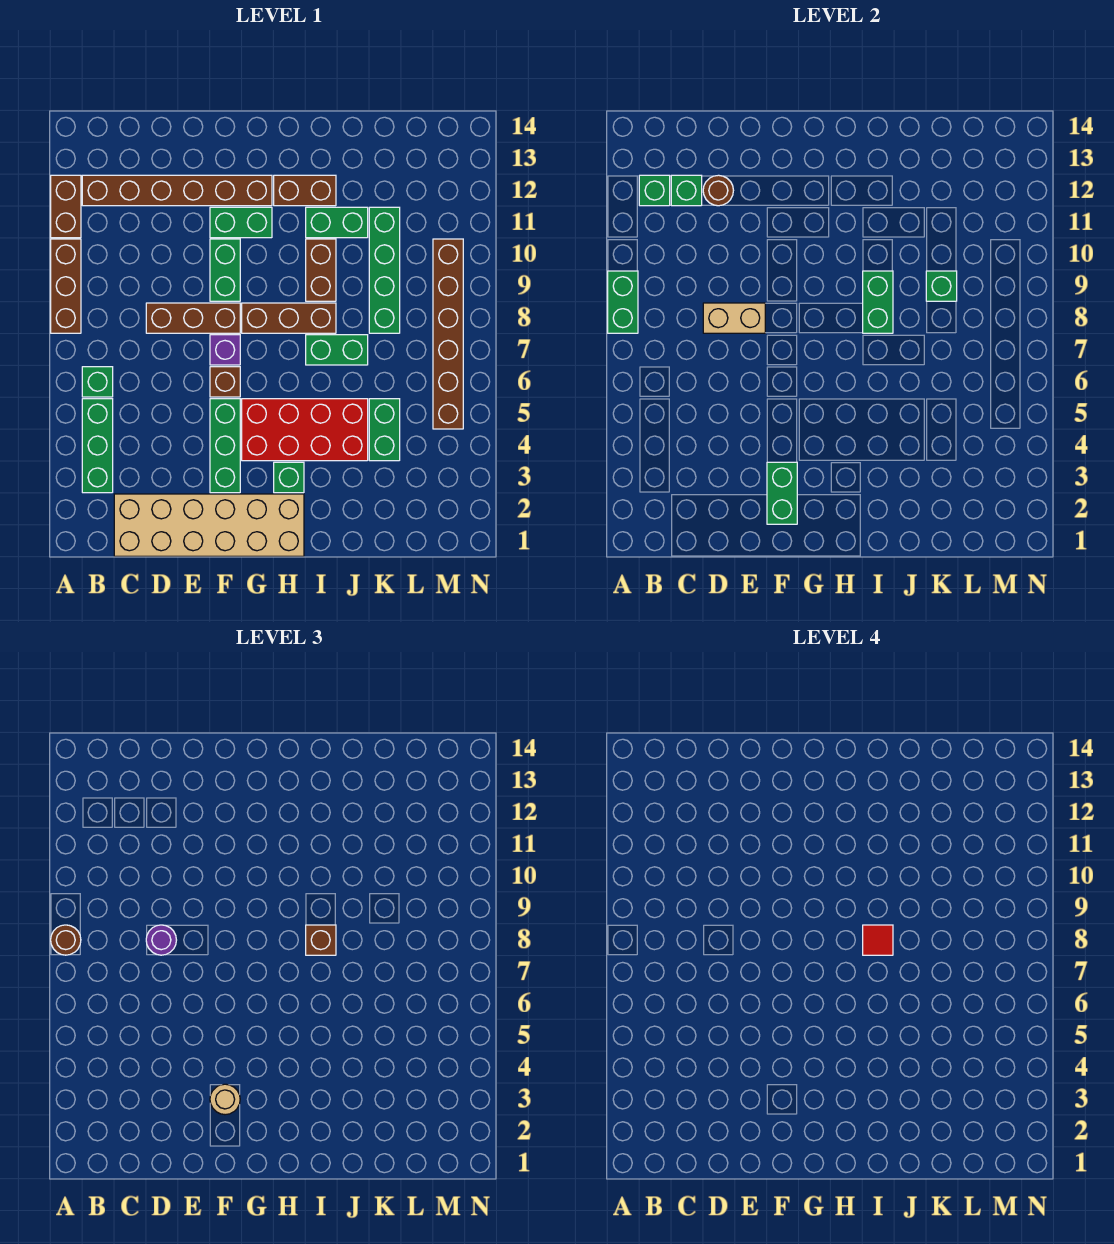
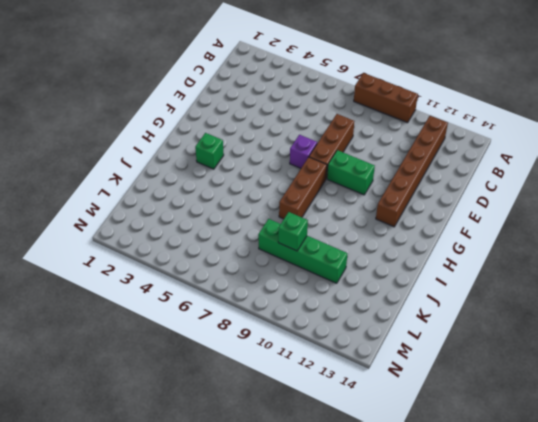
none -> brown 1x2 brick [51,175,81,238]
none -> green 1x3 brick [82,399,113,493]
none -> green 1x1 brick [82,367,113,397]
none -> tan 2x6 brick [114,494,304,556]

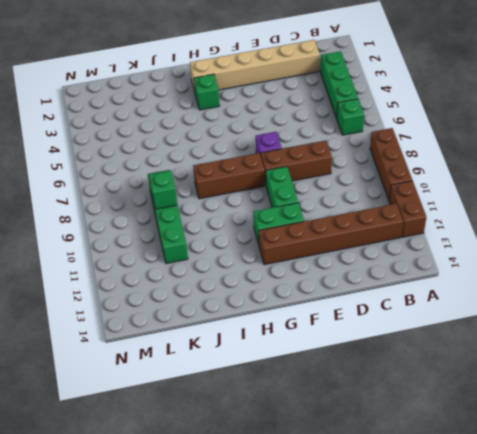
tan 1x6 brick [190,40,320,91] -> tan 2x6 brick [114,494,304,556]
none -> green 1x3 brick [210,399,240,493]
none -> brown 1x1 brick [210,367,240,397]
none -> red 2x4 brick [242,399,368,461]
none -> brown 1x2 brick [274,175,336,206]

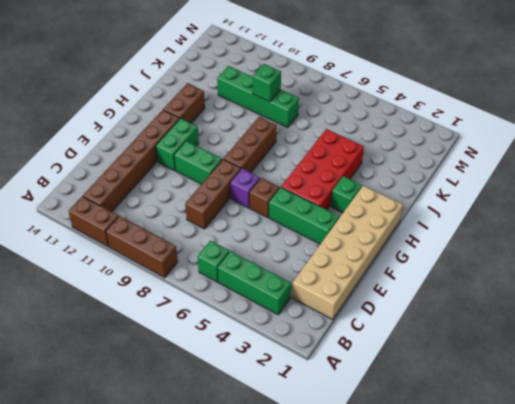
none -> green 1x2 brick [306,335,368,365]
none -> brown 1x2 brick [306,239,336,301]
none -> green 1x2 brick [306,207,368,238]
none -> green 1x2 brick [369,399,400,461]

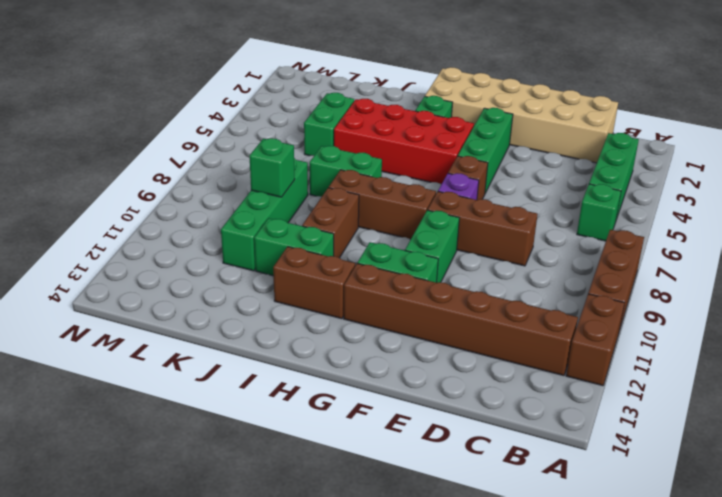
none -> brown 1x6 brick [433,239,463,429]
none -> green 1x2 brick [608,271,638,333]
none -> green 1x1 brick [639,175,670,206]
none -> green 1x1 brick [671,175,702,206]

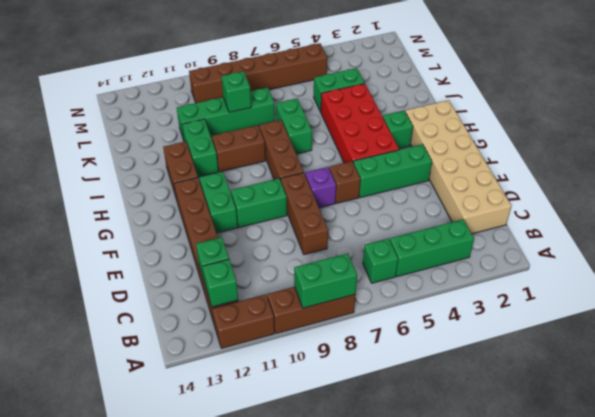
none -> tan 1x2 brick [703,303,765,333]
none -> brown 1x1 round brick [703,175,733,206]
none -> green 1x2 brick [767,462,797,524]
none -> green 1x2 brick [863,271,893,333]

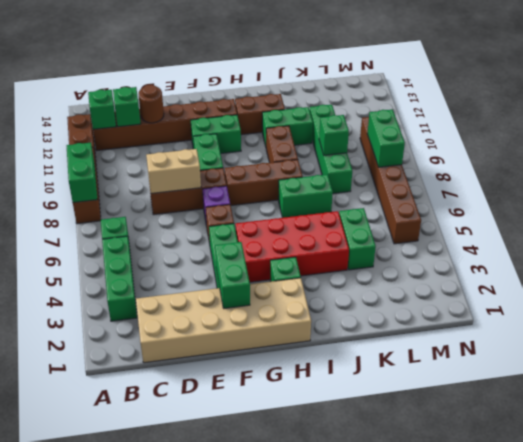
green 1x2 brick [367,110,405,167] -> green 1x2 brick moved to [863,271,893,333]
none -> brown 1x1 round brick [51,925,81,955]
none -> purple 1x1 round brick [146,925,176,955]
none -> tan 1x1 round brick [210,1084,240,1115]
none -> brown 1x1 brick [306,925,336,955]

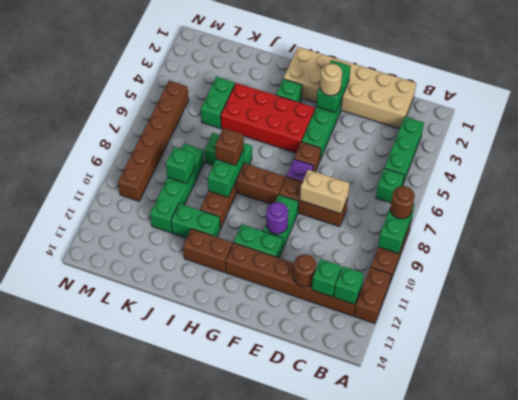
purple 1x1 round brick [266,202,288,234] -> purple 1x1 round brick moved to [146,925,176,955]
none -> red 1x1 tile [863,925,893,955]

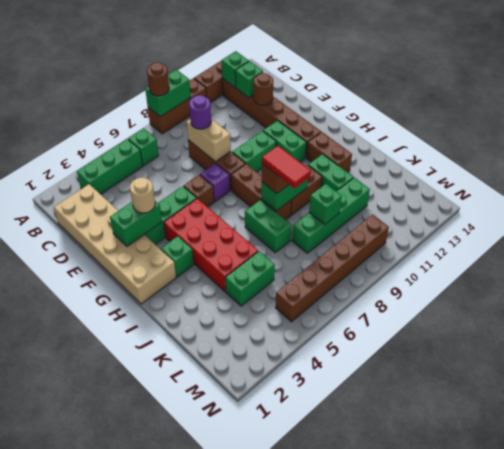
red 1x2 tile [262,146,311,188] -> red 1x1 tile [863,925,893,955]

